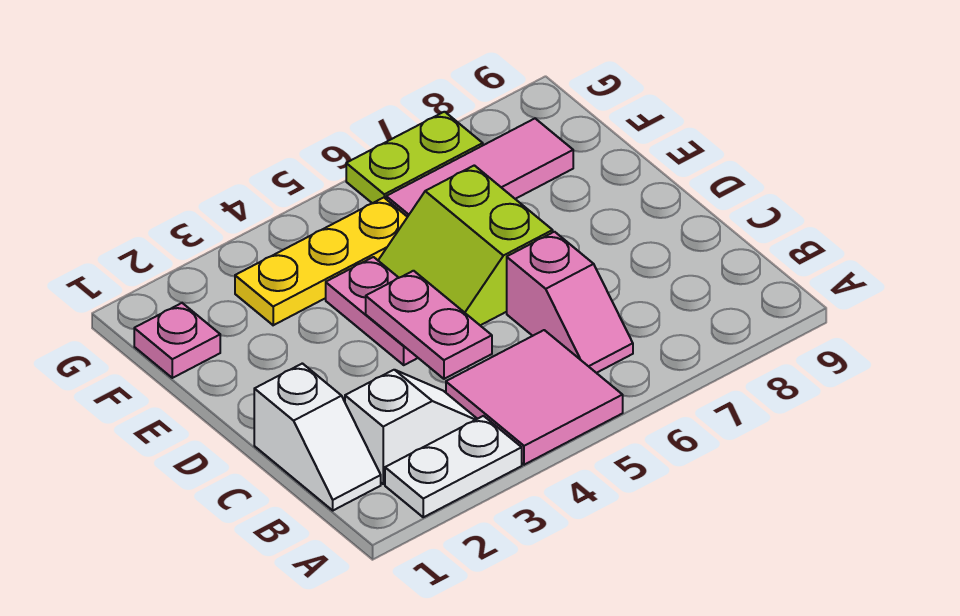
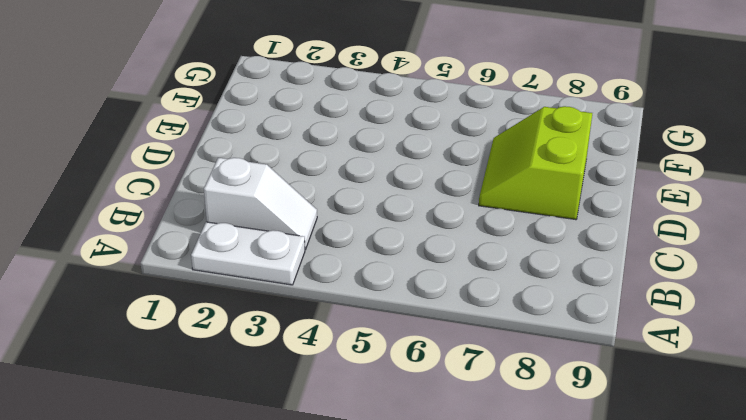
lime 2x2 slope [479,106,592,220] -> lime 2x2 slope moved to [378,165,553,326]
none -> pink 2x2 tile [446,330,623,465]
none -> white 1x2 slope [254,363,381,510]
none -> pink 1x2 slope [507,232,633,373]

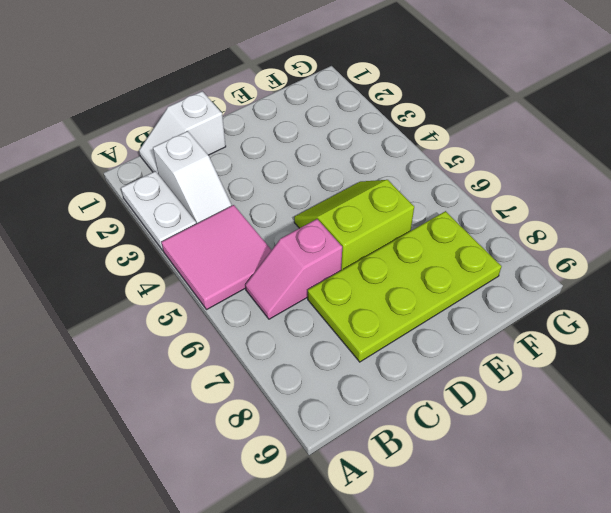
lime 2x4 plate [308,211,502,362] -> pink 1x3 tile [386,119,573,217]
none -> pink 1x2 plate [326,257,418,365]
none -> pink 1x1 plate [134,303,220,378]
none -> yellow 1x3 plate [235,198,407,325]

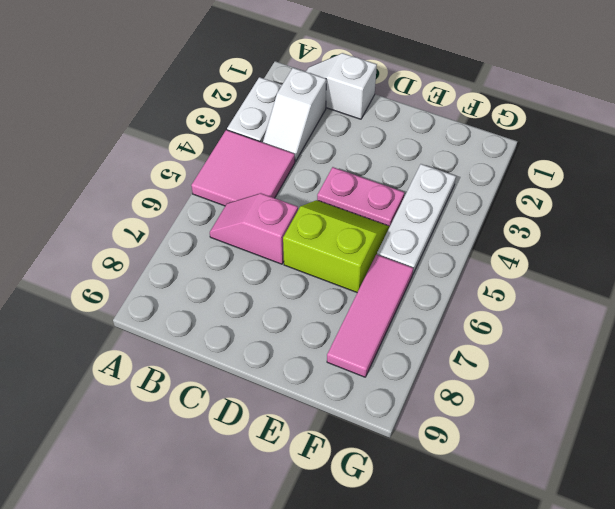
white 1x3 plate [377,164,456,275] -> yellow 1x3 plate [235,198,407,325]
none -> pink 1x1 plate [134,303,220,378]
none -> lime 1x2 plate [346,112,483,203]
none -> pink 1x2 plate [366,271,492,379]

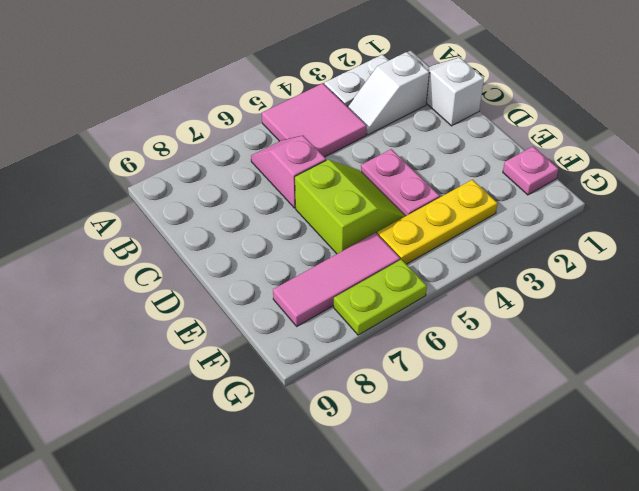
none -> pink 1x2 plate [366,271,492,379]

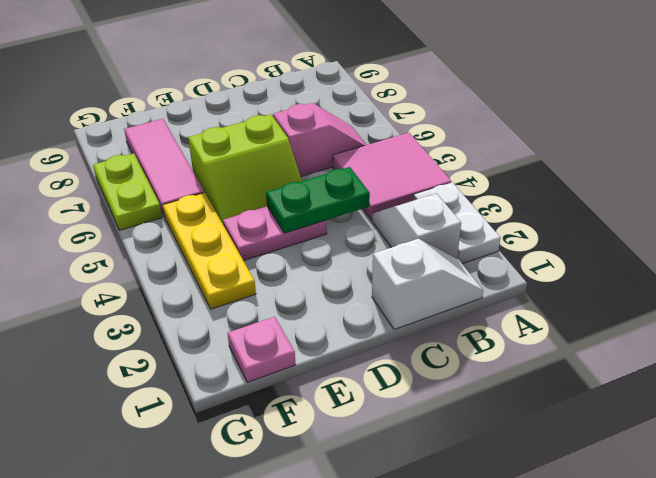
green 1x2 plate [266,167,370,233] -> pink 1x2 plate [366,271,492,379]

